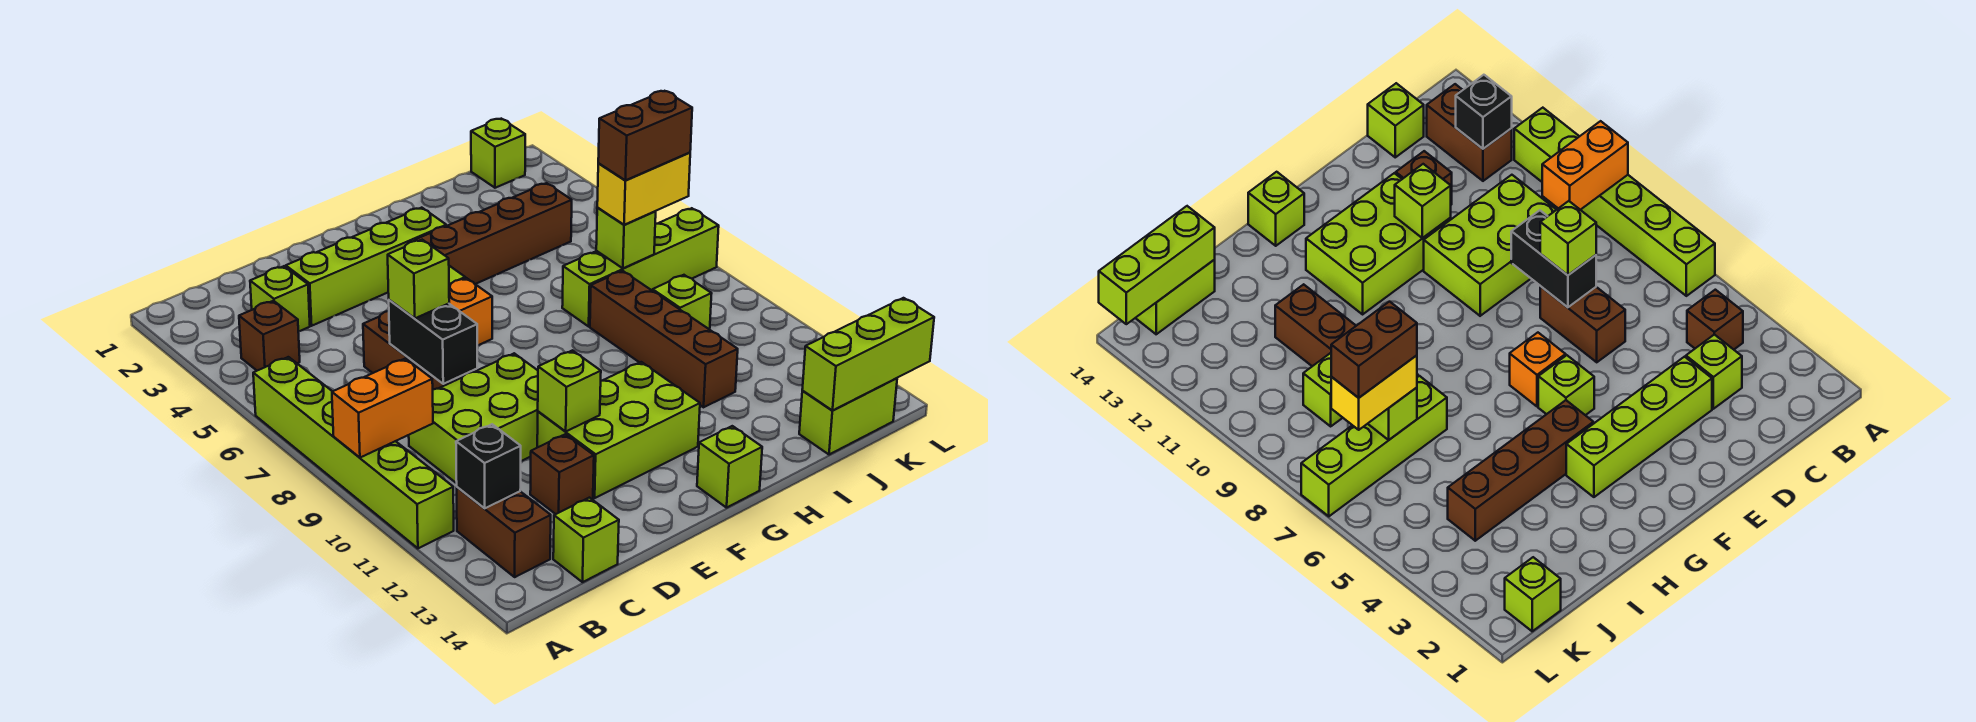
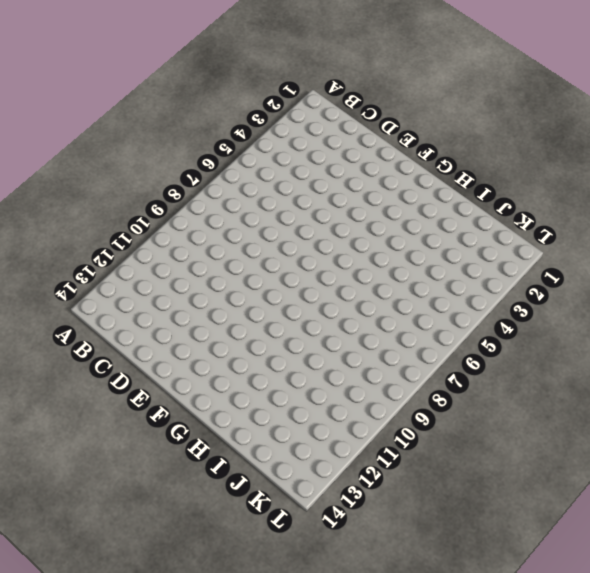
none -> lime 1x6 brick [253,357,454,548]
none -> brown 1x1 brick [239,301,300,371]
none -> brown 1x2 brick [457,487,551,577]

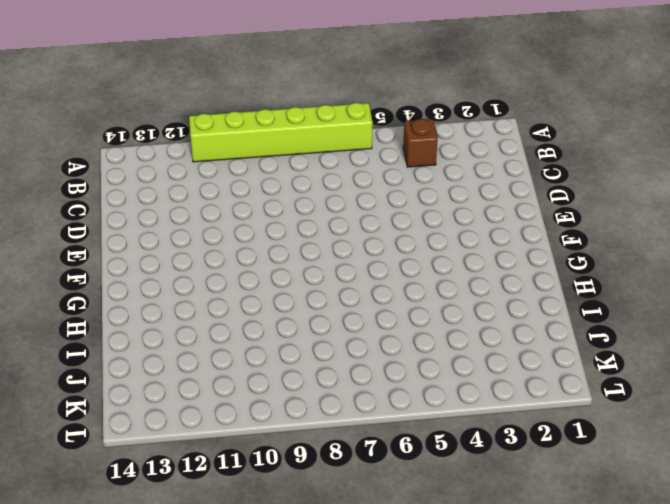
none -> brown 1x2 brick [457,487,551,577]
none -> lime 1x1 brick [250,266,310,331]
none -> lime 2x3 brick [409,353,538,483]

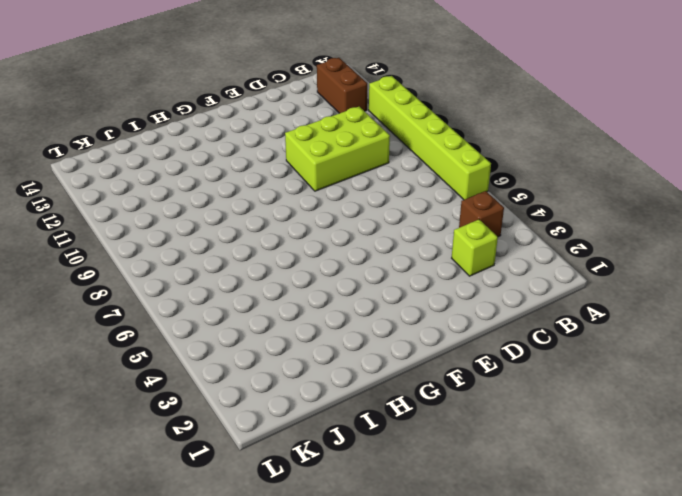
none -> lime 1x1 brick [553,498,619,582]
none -> lime 1x4 brick [286,208,446,326]
none -> brown 1x2 brick [363,311,450,389]

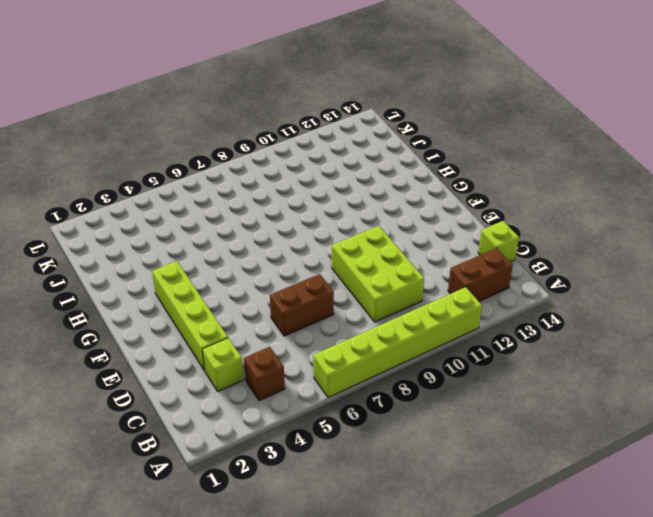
none -> brown 1x1 brick [530,434,594,514]
none -> lime 2x3 brick [537,362,700,498]
none -> lime 1x1 brick [1538,355,1594,415]

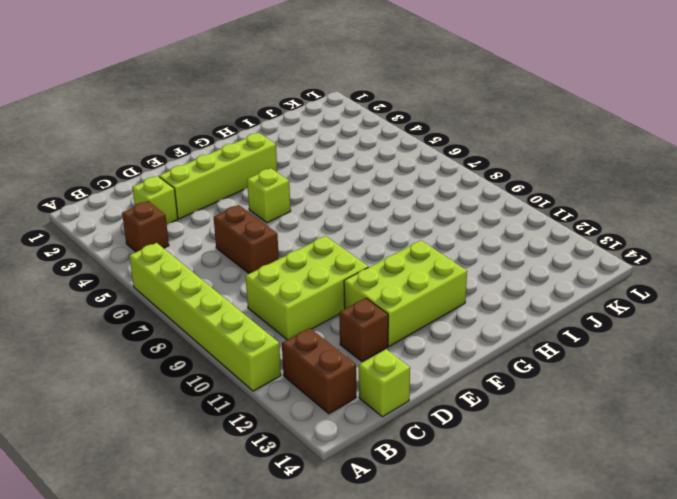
none -> orange 1x1 brick [449,278,492,346]
none -> brown 1x4 brick [415,183,572,284]
none -> lime 1x1 brick [697,426,762,508]

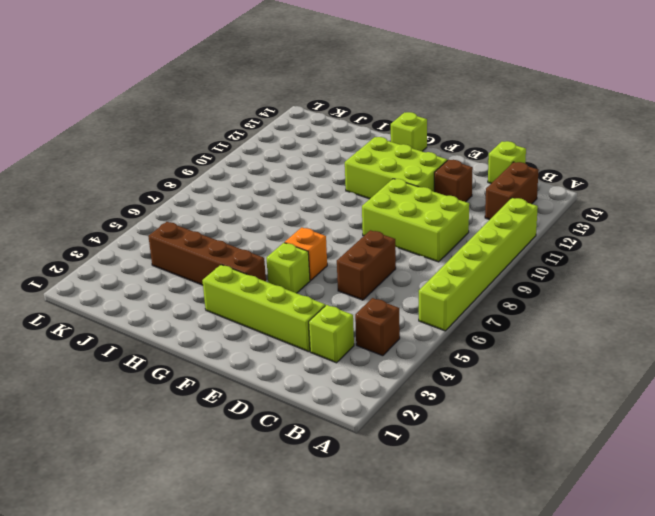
none -> lime 1x4 brick [562,208,719,326]
none -> brown 1x4 brick [590,271,738,407]
none -> lime 1x1 brick [653,275,712,330]

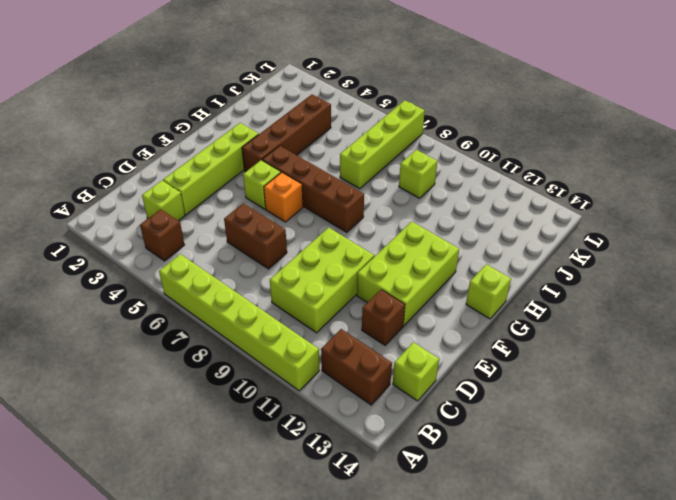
brown 1x4 brick [262,146,364,232] -> brown 1x4 brick moved to [590,271,738,407]
none -> lime 1x2 brick [799,378,897,455]
none -> lime 1x1 brick [471,119,525,188]
none -> orange 1x2 brick [332,358,433,458]

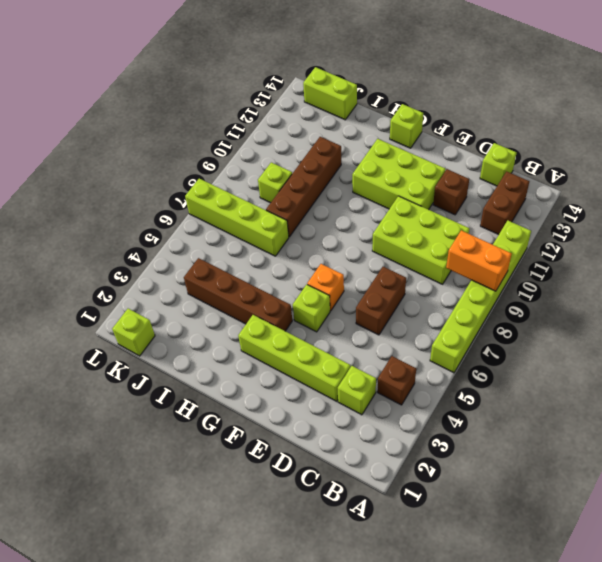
none -> black 1x1 brick [456,424,521,508]
none -> black 1x2 brick [389,300,477,384]
none -> lime 1x1 brick [538,350,601,432]

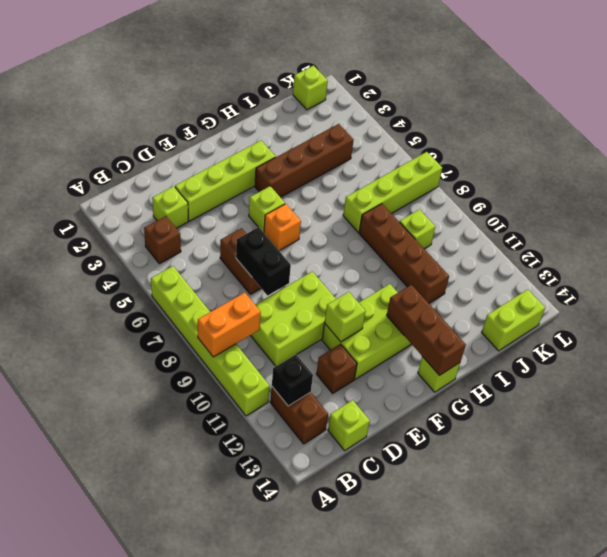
brown 1x3 brick [387,285,466,376] -> none
none -> lime 1x1 brick [596,208,656,268]
none -> lime 1x3 brick [802,298,934,410]
none -> lime 1x1 brick [388,240,449,318]

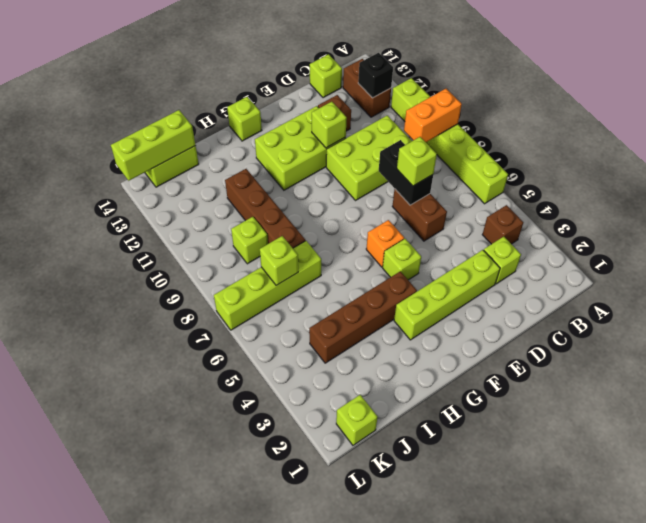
none -> yellow 1x2 brick [597,153,690,225]
none -> brown 1x2 brick [598,91,692,180]

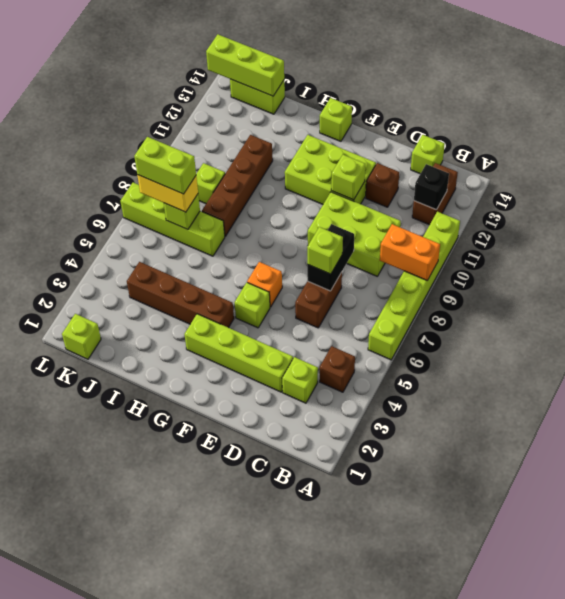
lime 1x2 brick [134,137,196,194] -> brown 1x2 brick [598,91,692,180]

